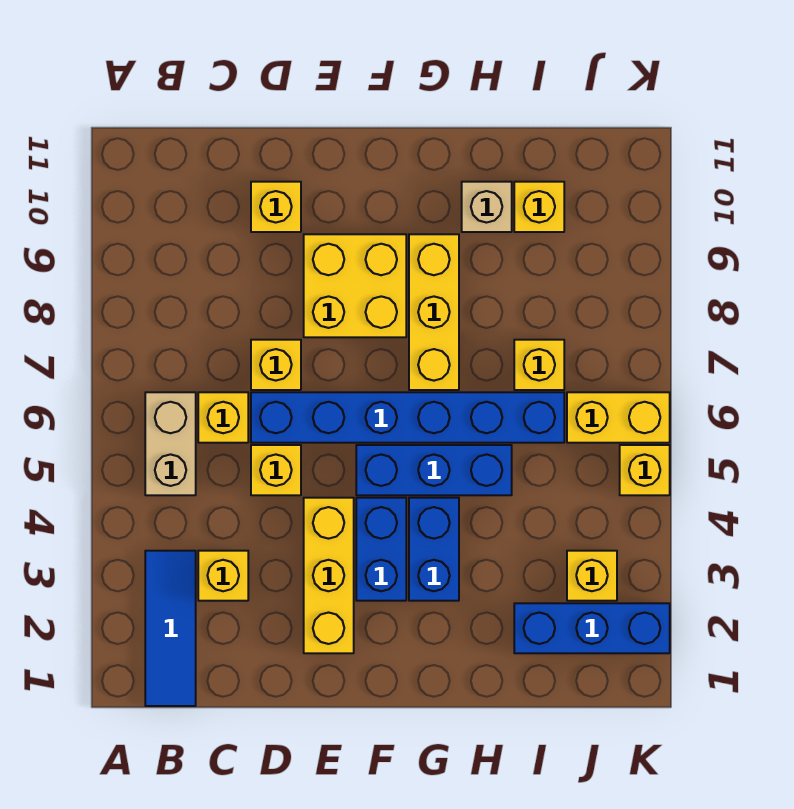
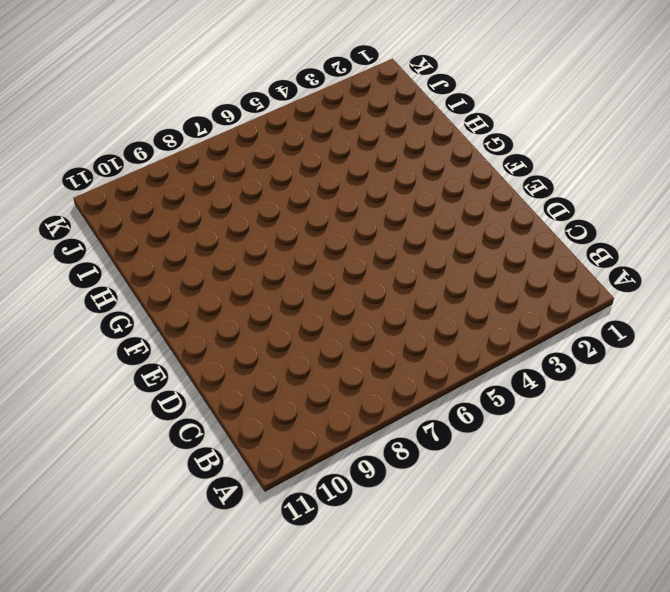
none -> blue 1x3 tile [145,551,196,706]
none -> tan 1x2 brick [145,392,196,495]
none -> yellow 1x1 brick [198,551,248,601]

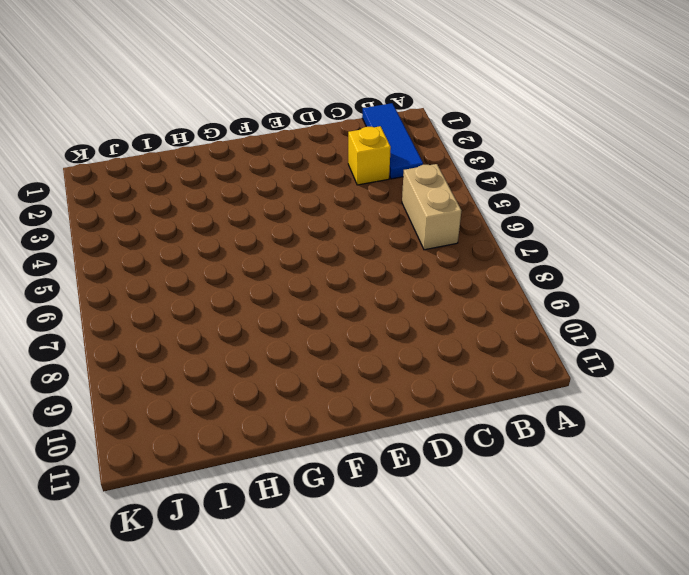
none -> yellow 1x1 brick [198,392,248,443]
none -> yellow 1x1 brick [251,445,301,495]
none -> blue 1x6 brick [251,392,564,443]

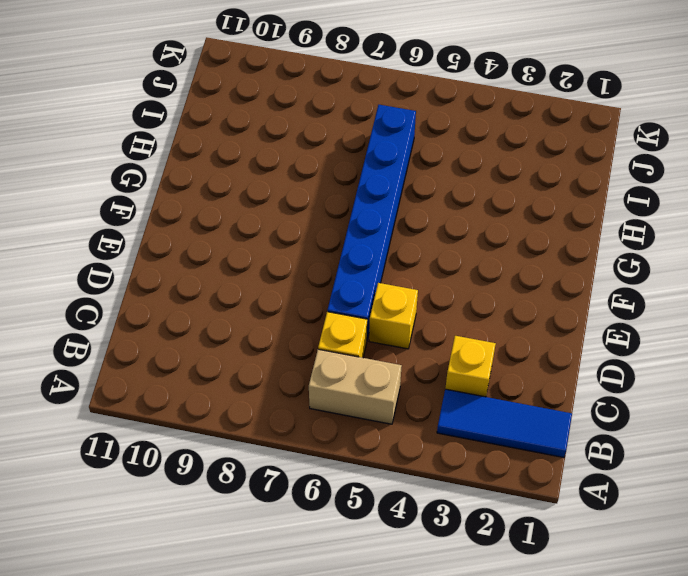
none -> yellow 1x1 brick [251,340,301,390]
none -> yellow 1x1 brick [251,182,301,232]
none -> yellow 1x3 brick [304,498,354,653]

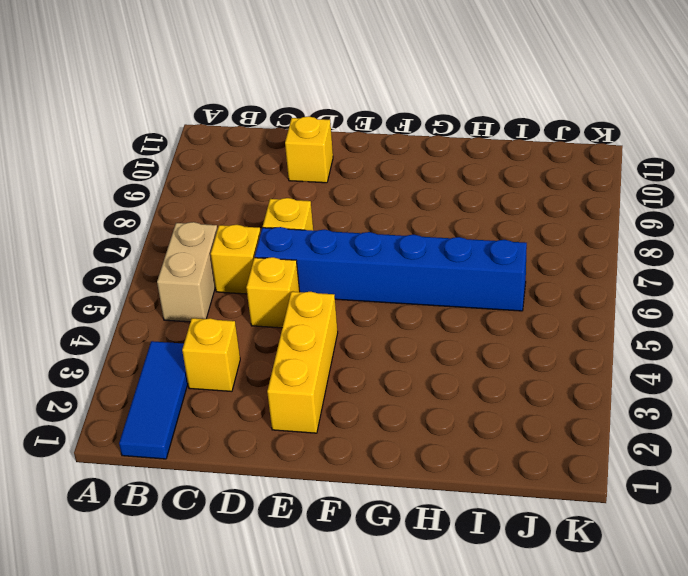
none -> yellow 2x2 brick [304,234,406,337]
none -> blue 1x2 brick [356,498,406,601]
none -> blue 1x3 brick [356,445,512,495]

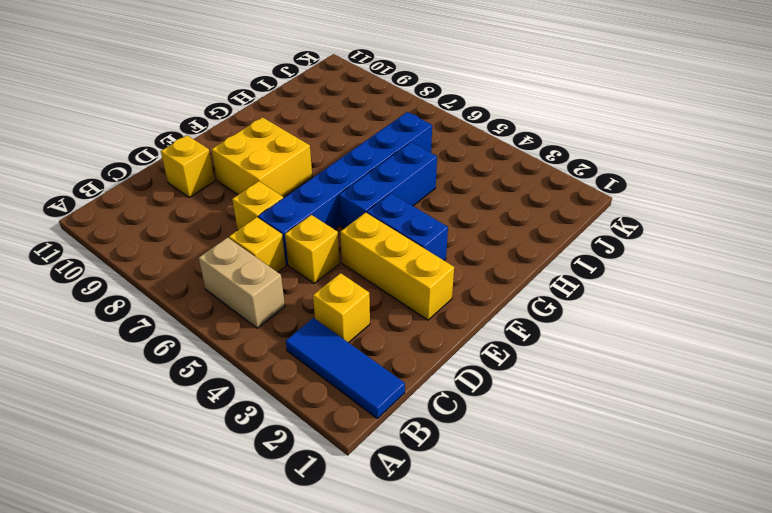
none -> blue 1x2 brick [409,498,459,601]
none -> yellow 1x3 brick [409,234,459,390]
none -> tan 1x1 brick [462,182,512,232]

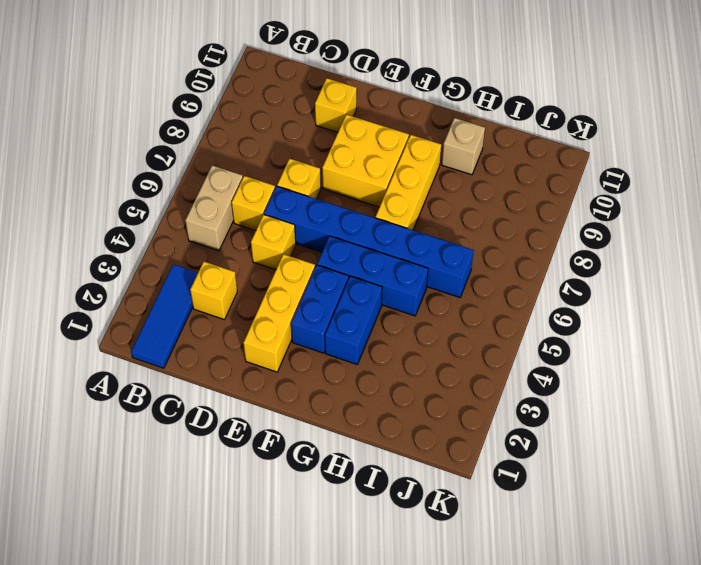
none -> blue 1x3 brick [514,603,670,653]
none -> yellow 1x1 brick [514,340,564,390]
none -> yellow 1x1 brick [514,182,564,232]

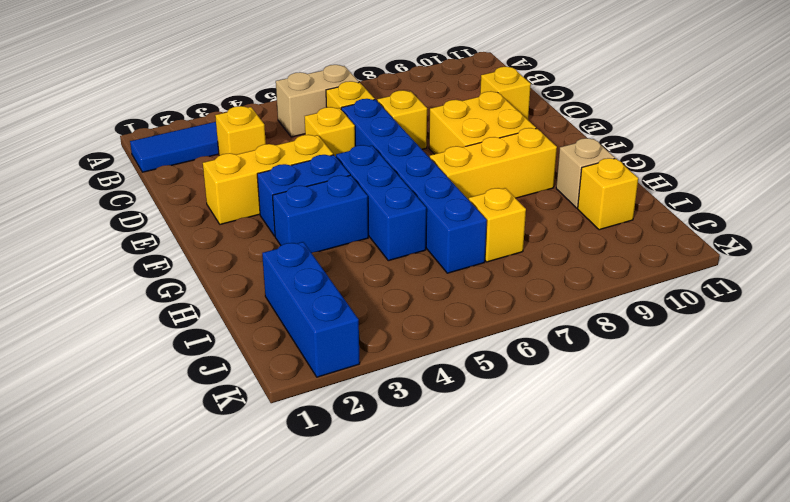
none -> yellow 1x1 brick [567,551,617,601]
none -> yellow 1x2 brick [567,392,670,443]
none -> yellow 1x1 brick [620,445,670,495]

